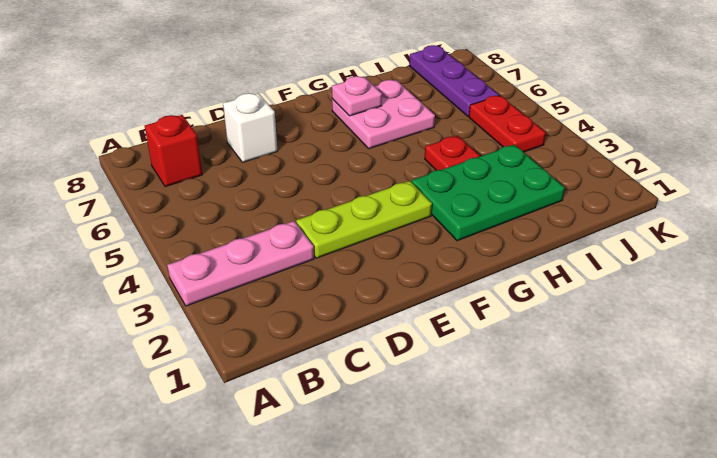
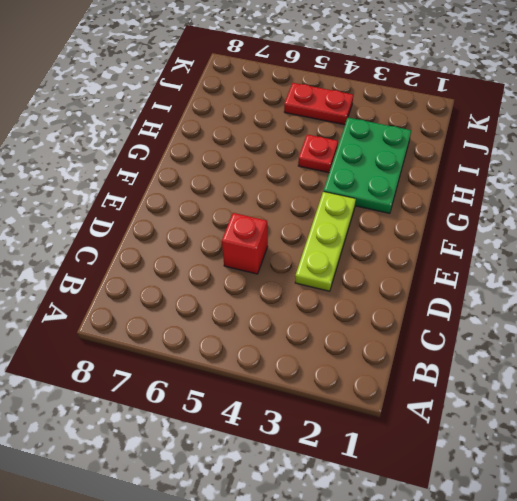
red 1x1 brick [222,213,268,274] -> red 1x1 brick moved to [145,115,202,187]
none -> pink 1x3 plate [167,221,314,306]
none -> white 1x1 brick [223,93,277,162]

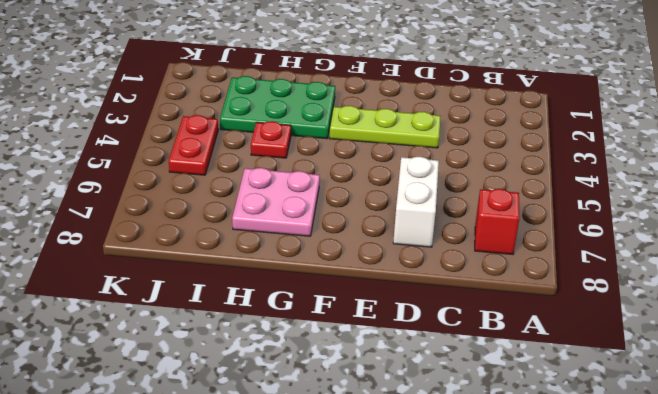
white 1x2 brick [393,157,439,247] -> white 1x1 brick [223,93,277,162]
none -> pink 1x3 plate [167,221,314,306]
none -> purple 1x3 plate [409,45,499,116]

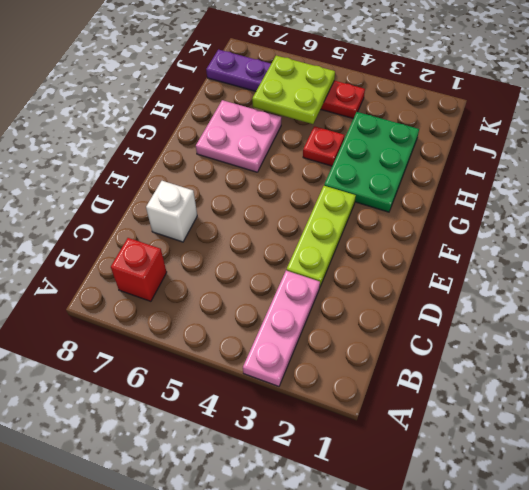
lime 2x2 plate [252,56,335,124] -> none
none -> pink 1x1 plate [332,76,382,116]

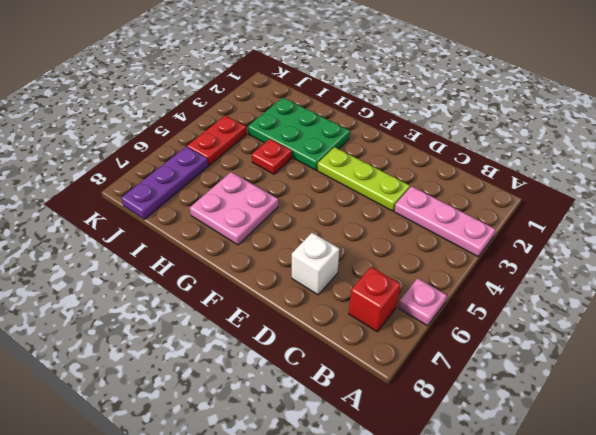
pink 1x1 plate [398,278,447,326] -> pink 1x1 plate moved to [332,76,382,116]

